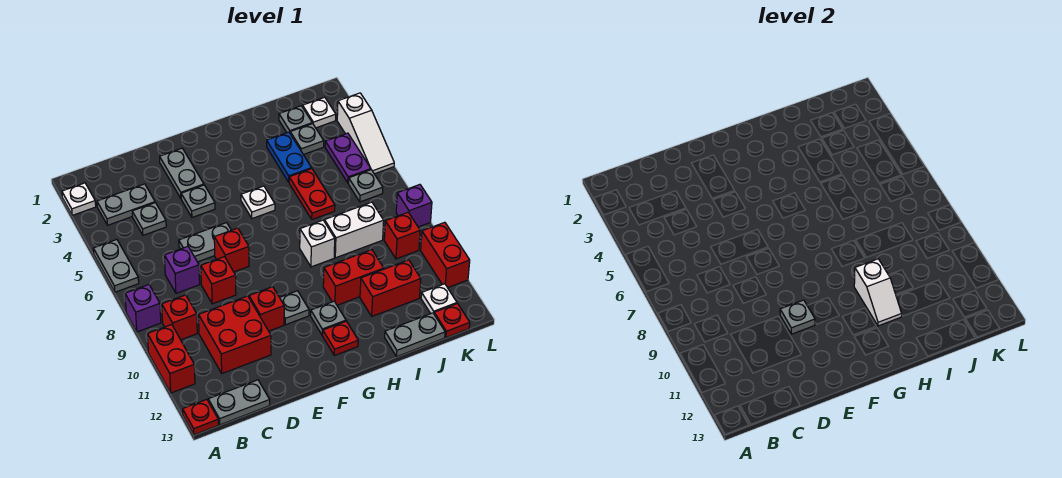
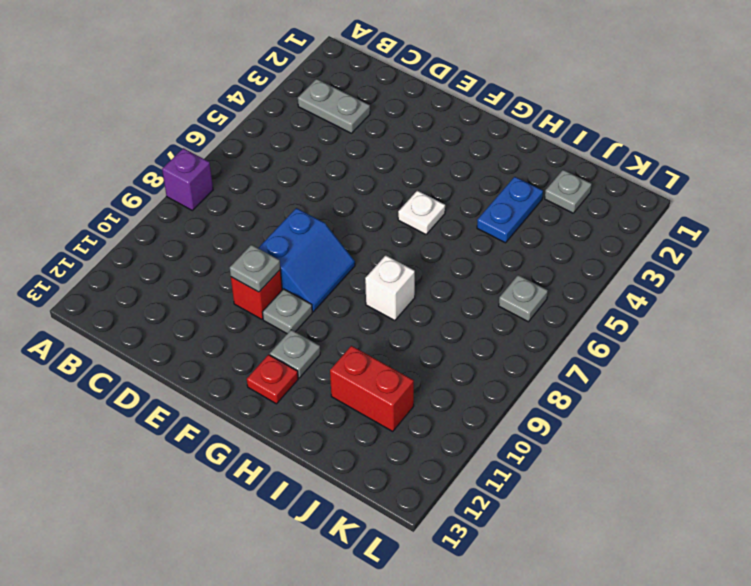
blue 2x2 slope [258,208,355,312] -> none
none -> white 1x1 plate [62,183,96,215]
none -> grey 1x2 plate [93,240,139,292]
none -> red 1x2 brick [148,325,195,393]
none -> red 1x1 plate [183,399,218,435]

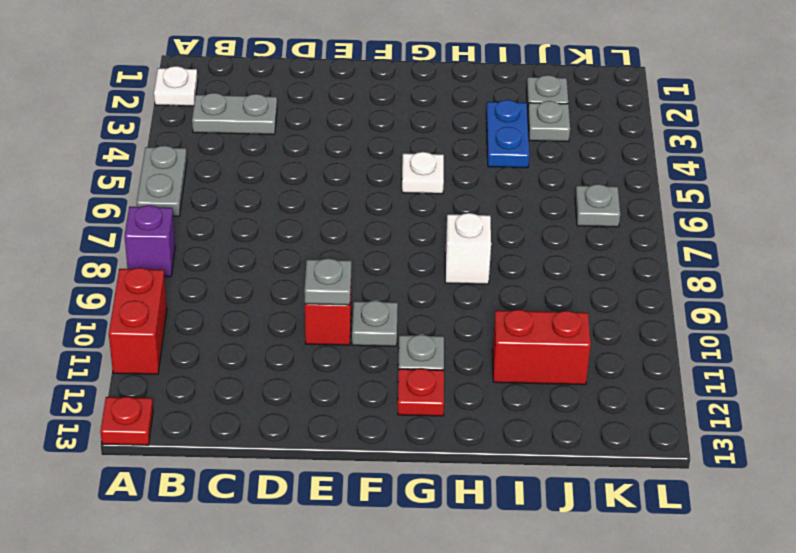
none -> red 1x1 brick [162,295,197,340]
none -> grey 1x2 plate [208,380,270,425]
none -> grey 1x1 plate [132,203,166,235]
none -> purple 1x1 brick [164,246,200,293]

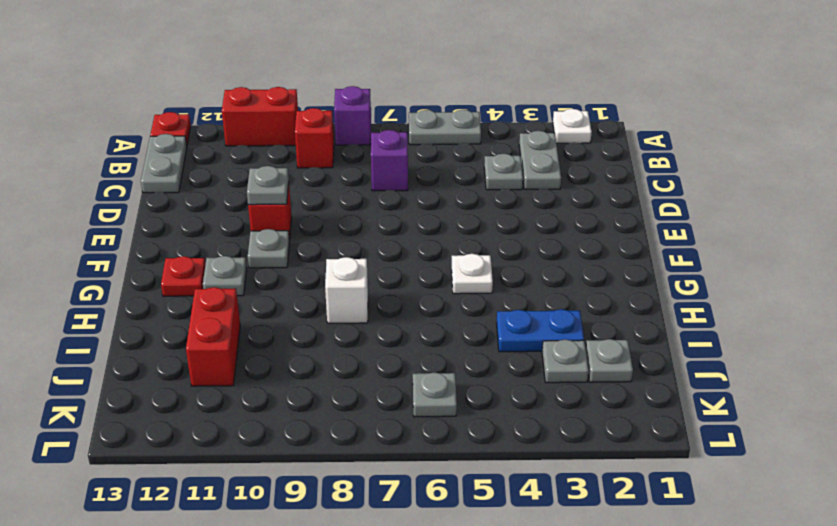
none -> red 2x2 brick [199,296,271,373]
none -> grey 1x2 plate [179,223,231,262]
none -> red 1x1 brick [201,257,236,304]
none -> grey 1x2 plate [160,148,204,198]

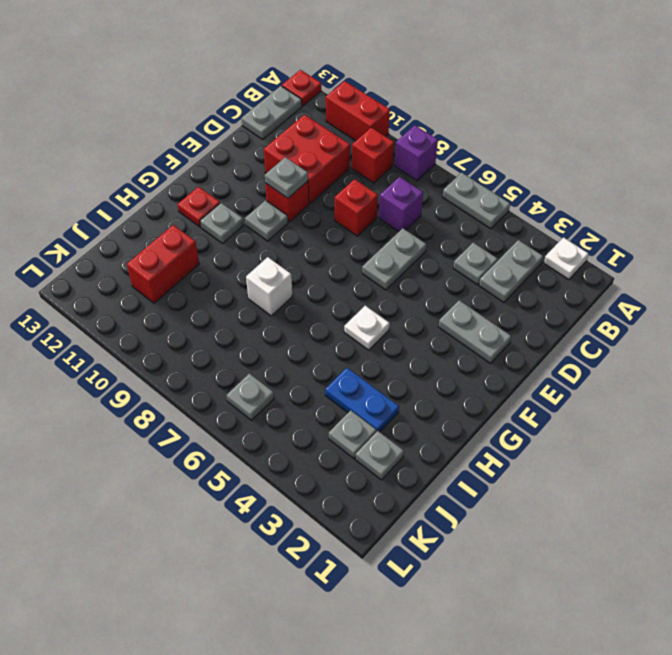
none -> grey 1x1 plate [181,185,215,217]
none -> red 1x1 brick [214,228,249,272]
none -> red 1x2 brick [323,250,384,305]
none -> red 1x2 plate [289,169,335,220]

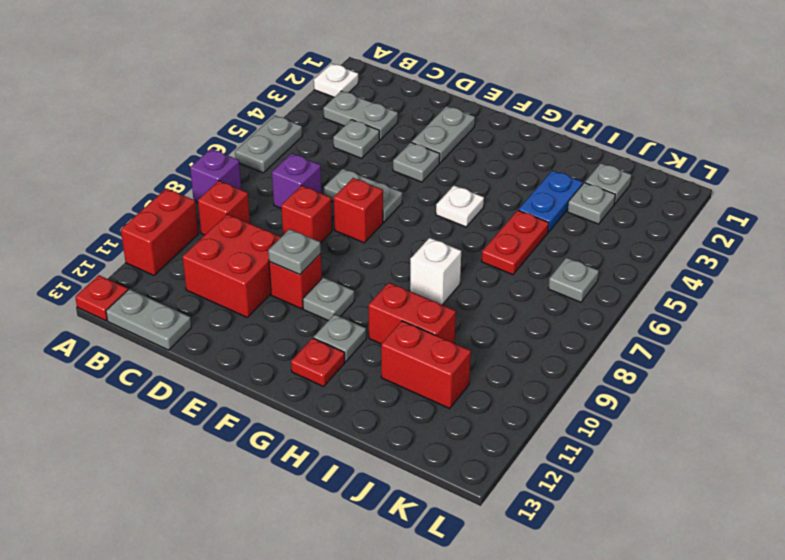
none -> white 1x2 brick [324,202,384,258]
none -> grey 1x2 plate [385,313,445,357]
none -> white 1x1 plate [303,97,336,128]
none -> purple 1x2 plate [325,133,371,183]

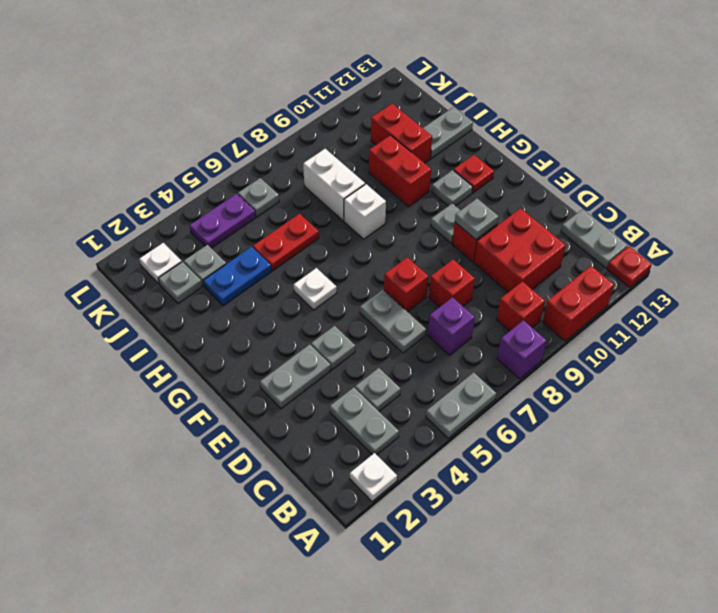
grey 1x2 plate [423,107,473,158] -> grey 1x2 plate turned to [385,313,445,357]
none -> red 1x1 brick [384,212,420,259]
none -> white 1x1 plate [421,284,457,314]
none -> red 1x1 plate [434,304,470,338]
none -> white 1x3 slope [337,93,394,174]

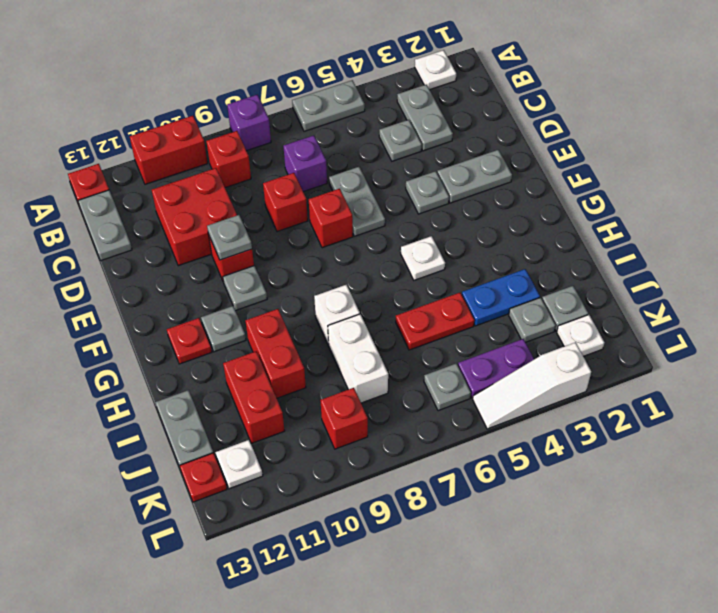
none -> purple 1x1 brick [396,185,432,227]
none -> red 1x2 brick [421,222,470,288]
none -> white 1x2 slope [854,259,902,326]

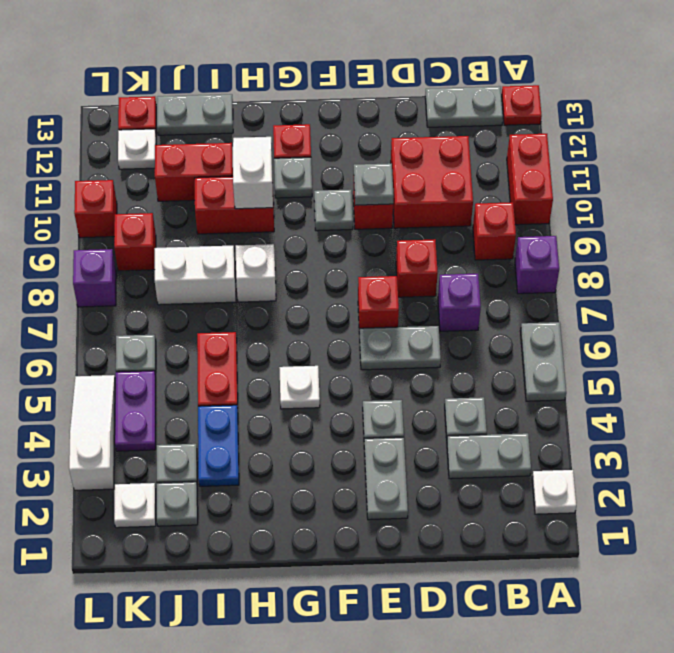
red 1x1 brick [74,180,117,238] -> red 1x2 brick [421,222,470,288]

